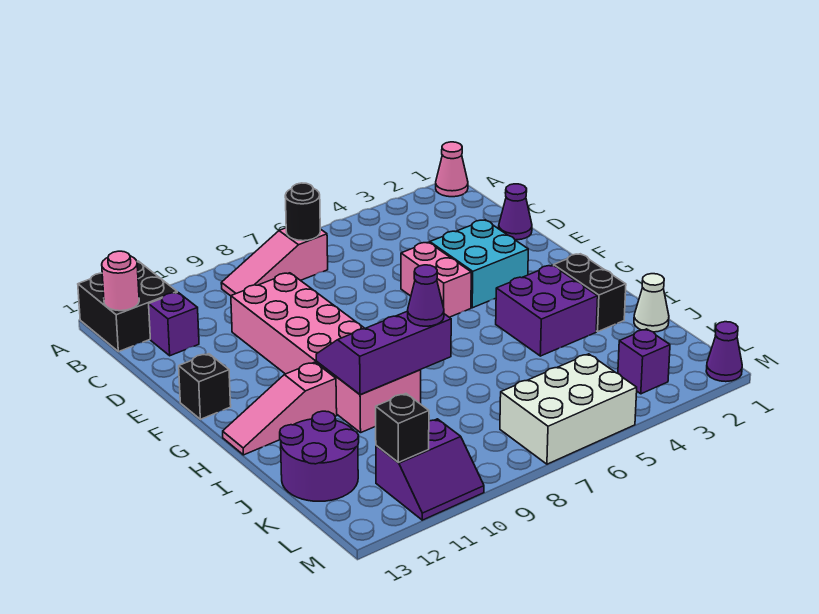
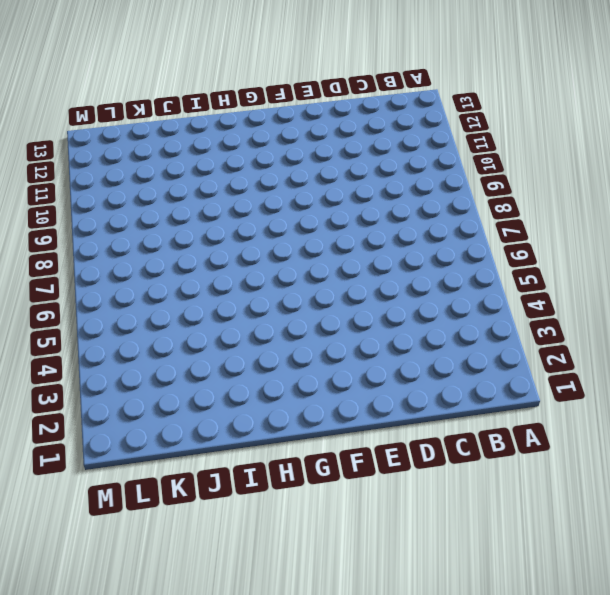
none -> pink 1x1 cone [436,142,468,197]
none -> black 2x2 brick [78,261,177,352]
none -> pink 1x3 slope [221,228,328,296]

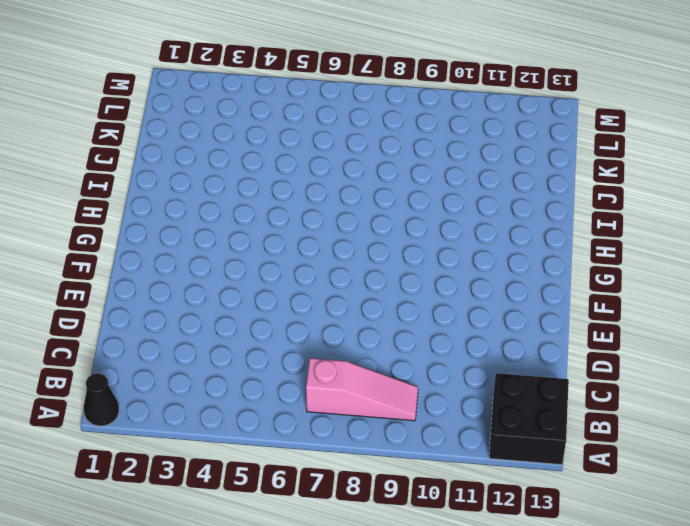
black 1x1 cone [84,373,119,426] -> pink 1x1 cone [436,142,468,197]
none -> purple 1x1 brick [149,292,199,356]
none -> purple 1x1 cone [499,184,532,240]
none -> pink 2x6 brick [231,273,421,433]

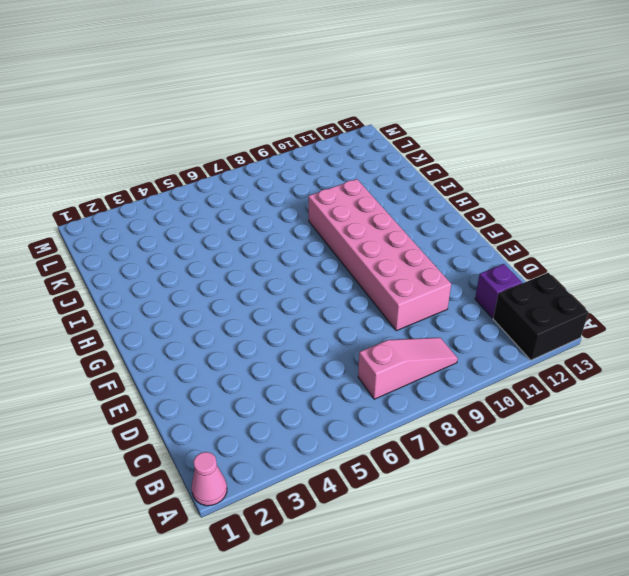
none -> purple 1x1 cone [499,184,532,240]
none -> cyan 2x2 brick [430,220,528,308]
none -> pink 1x2 brick [401,242,471,317]

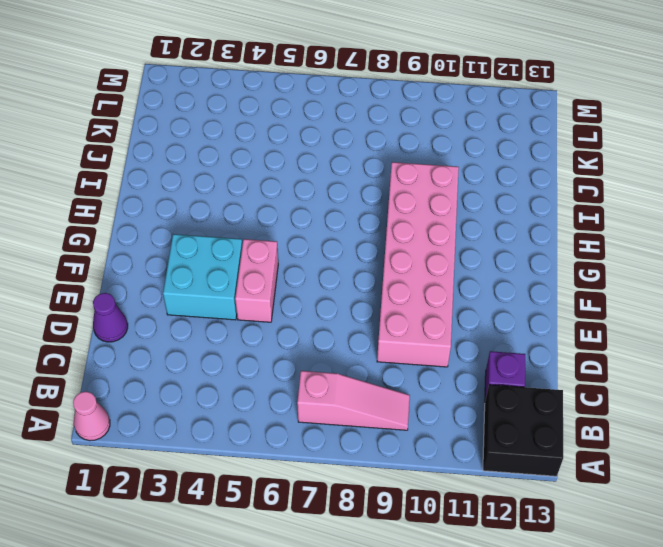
none -> black 1x1 brick [179,354,231,419]
none -> black 1x2 brick [554,254,626,332]
none -> purple 2x2 brick [496,265,598,356]

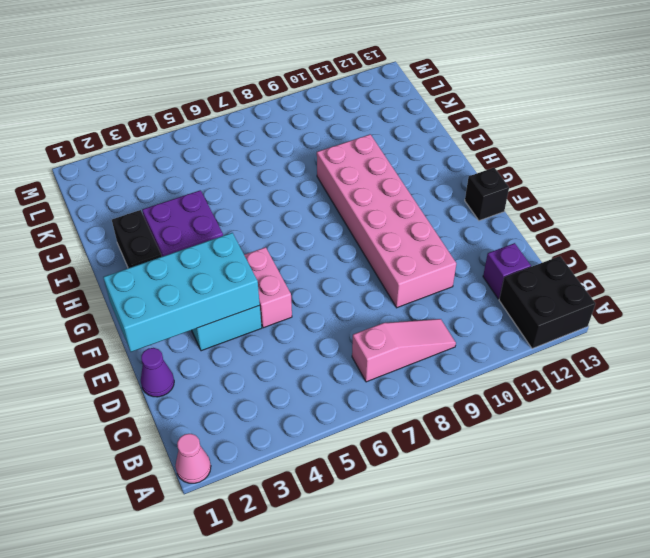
cyan 2x4 brick [103,233,260,352] -> none
none -> pink 1x3 slope [223,362,337,455]
none -> white 1x1 cone [634,274,669,332]
none -> purple 2x2 round brick [280,411,359,501]

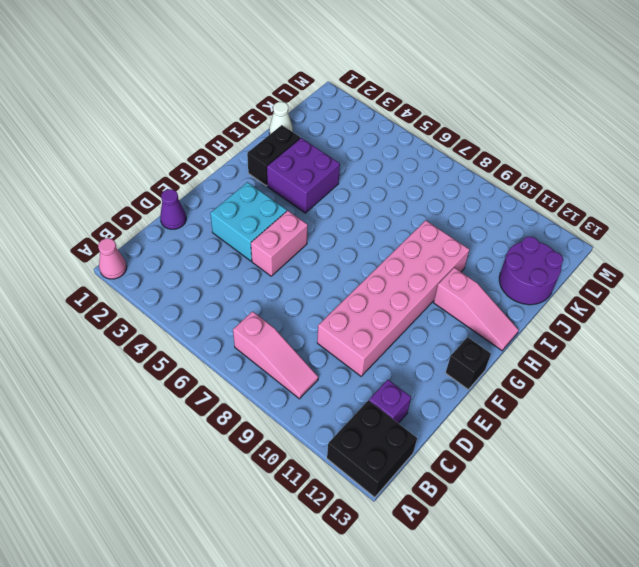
none -> purple 1x1 brick [618,329,670,394]
none -> white 2x3 brick [500,354,637,464]
none -> purple 2x2 slope [376,419,484,520]

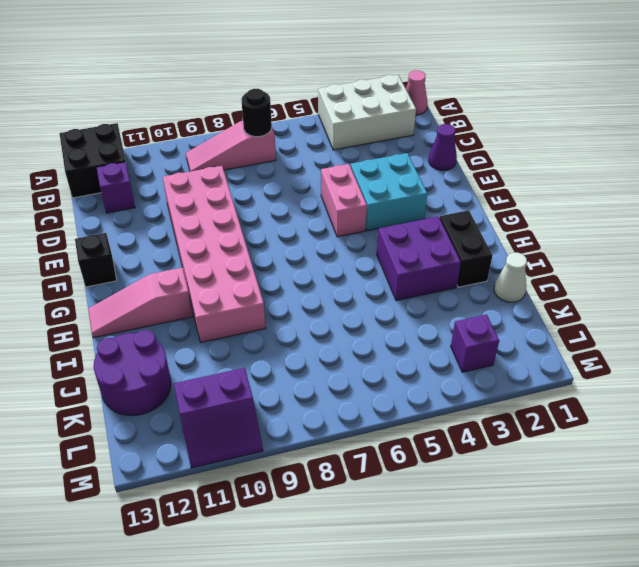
white 2x3 brick [318,75,416,150] -> white 2x3 brick moved to [500,354,637,464]
none -> purple 1x1 cone [706,322,742,382]
none -> pink 1x1 round brick [102,251,139,311]
none -> purple 2x3 slope [316,311,451,395]

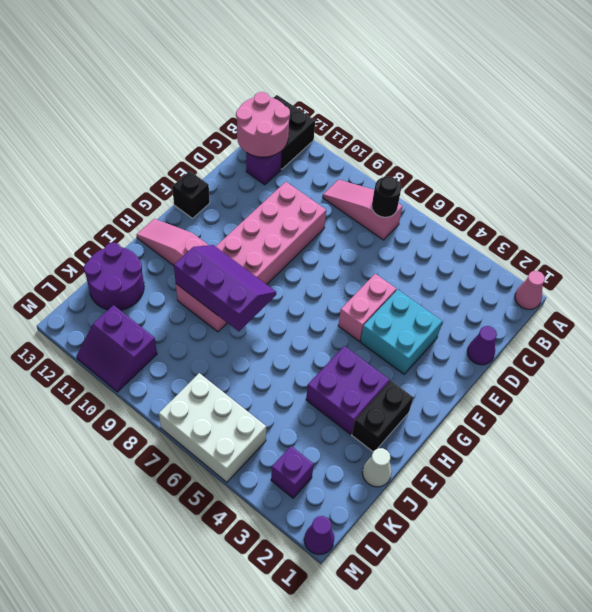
pink 2x2 round brick [236,92,290,157] -> pink 1x1 round brick [102,251,139,311]
none -> black 1x1 brick [376,394,429,462]
none -> purple 1x1 cone [408,265,444,326]

